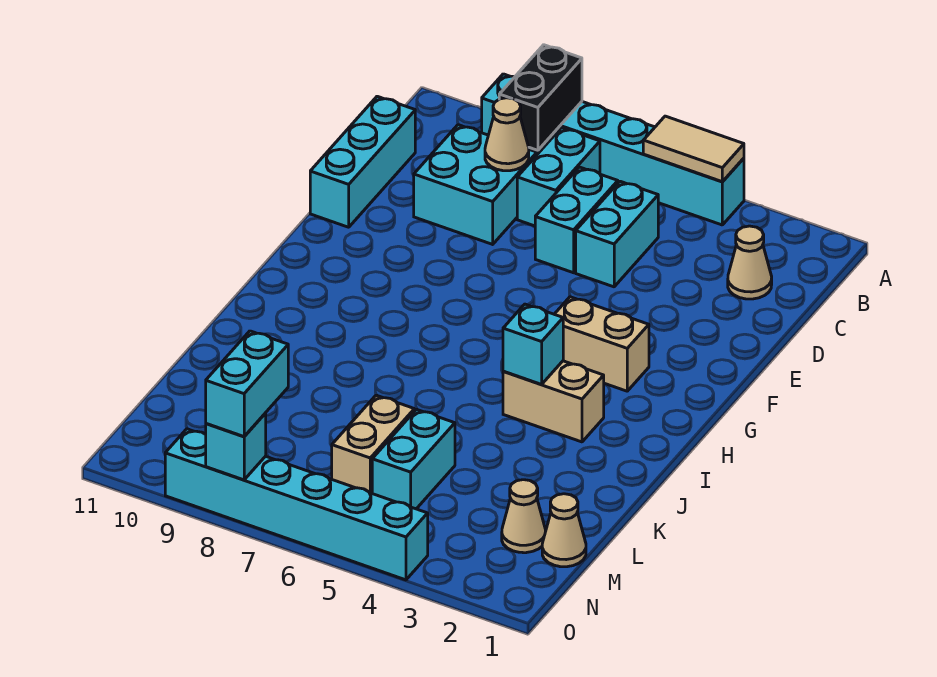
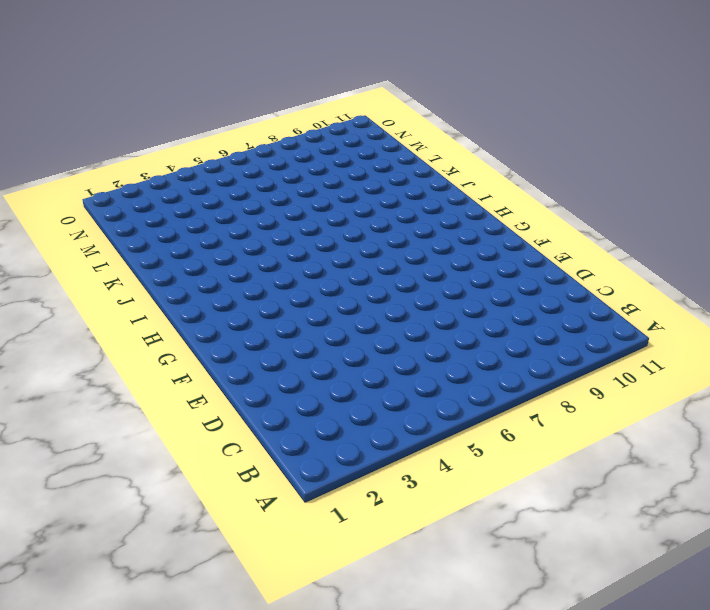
none -> cyan 1x6 brick [481,74,744,225]
none -> cyan 1x2 brick [517,128,600,226]
none -> tan 1x1 cone [728,226,772,299]

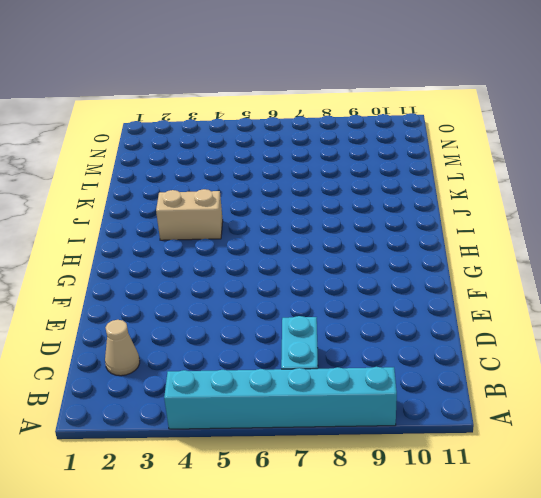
none -> cyan 1x2 brick [576,181,658,287]
none -> cyan 1x2 brick [535,167,618,273]
none -> cyan 2x2 brick [414,125,537,244]

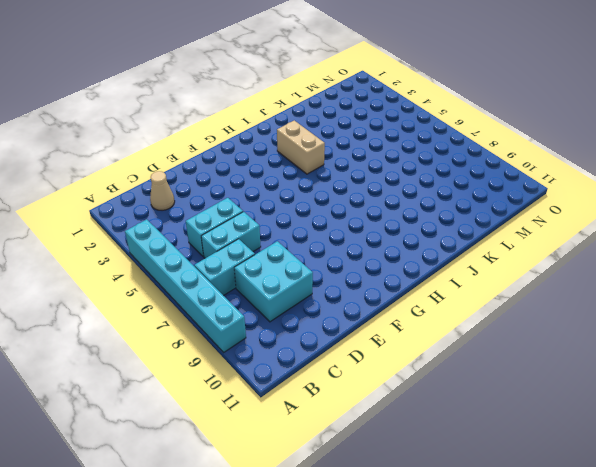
none -> cyan 1x3 brick [310,96,415,227]
none -> tan 1x2 brick [554,297,649,391]
none -> cyan 1x2 brick [372,409,455,509]

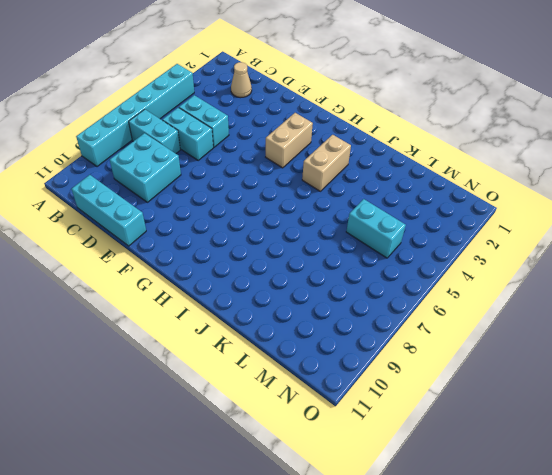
none -> tan 1x2 brick [332,395,414,493]
none -> tan 1x1 cone [542,494,586,567]
none -> tan 1x1 cone [502,480,546,553]

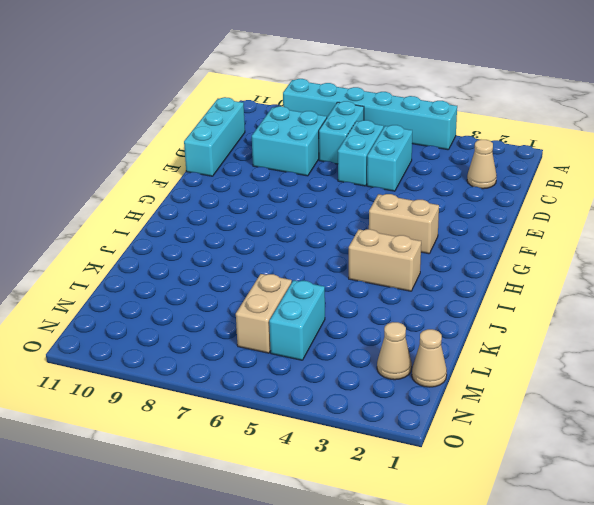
none -> cyan 1x6 brick [165,429,428,580]
none -> tan 1x2 tile [643,116,744,181]
none -> black 1x2 brick [499,45,582,150]

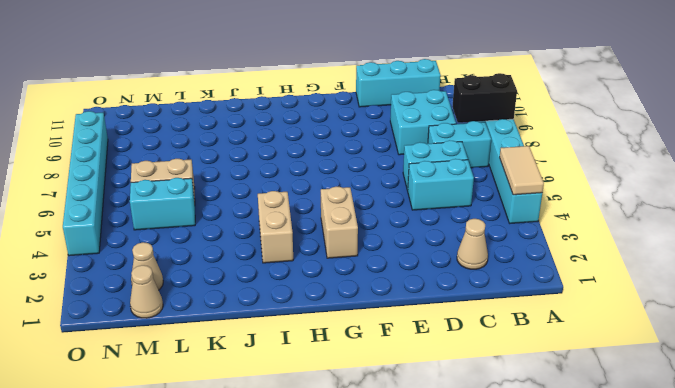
none -> tan 1x1 cone [485,98,529,171]
none -> cyan 1x1 brick [503,304,563,384]
none -> cyan 1x1 brick [206,413,266,480]

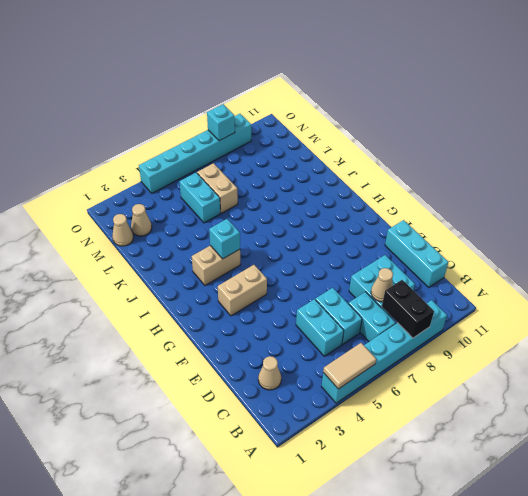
none -> cyan 1x2 brick [206,331,288,436]

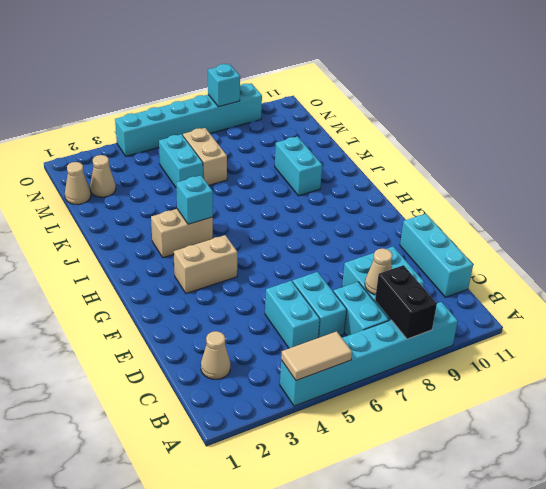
cyan 1x2 brick [275,136,322,196] -> cyan 1x2 brick moved to [206,331,288,436]

